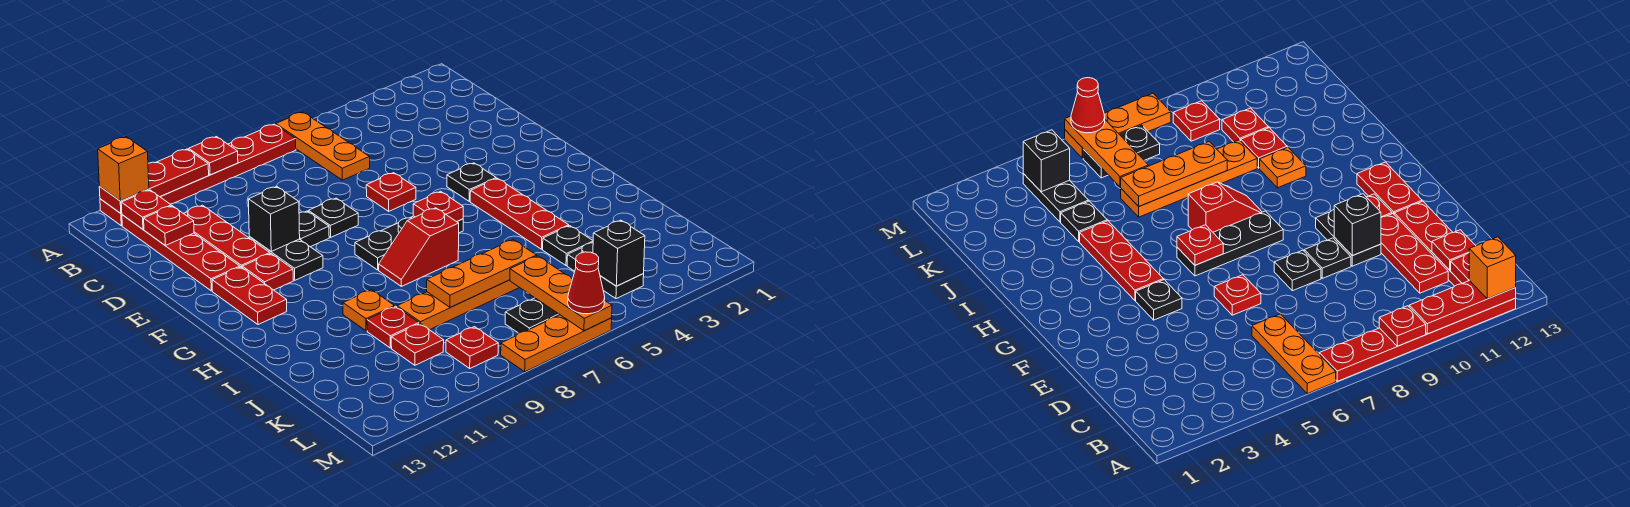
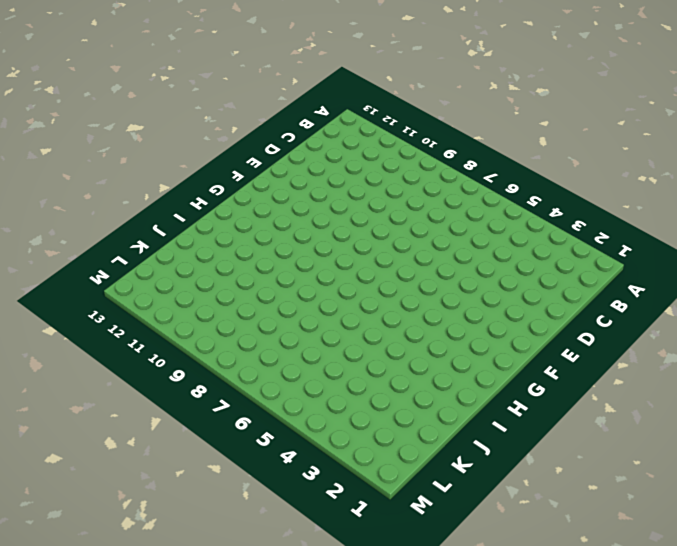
none -> orange 1x3 plate [276,112,370,180]
none -> red 1x6 plate [100,124,296,226]
none -> red 1x4 plate [122,215,240,291]
none -> red 1x3 plate [183,205,270,267]

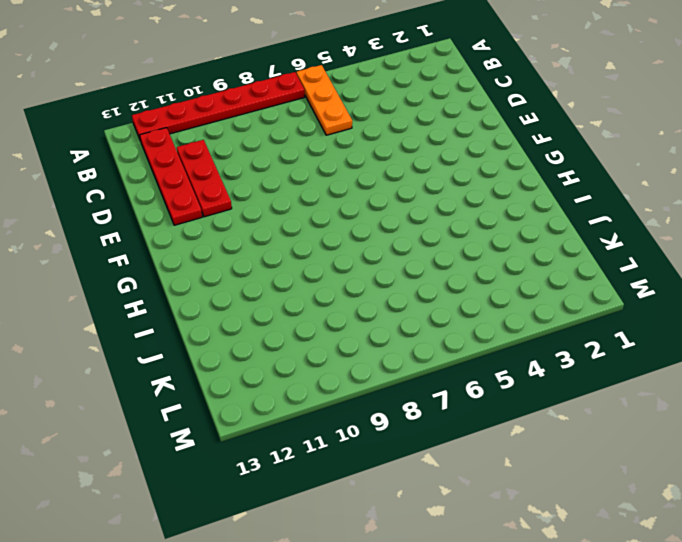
none -> red 1x1 plate [366,173,416,211]
none -> black 1x1 plate [308,198,358,237]
none -> black 1x1 plate [299,211,329,247]
none -> black 1x2 plate [249,237,323,280]

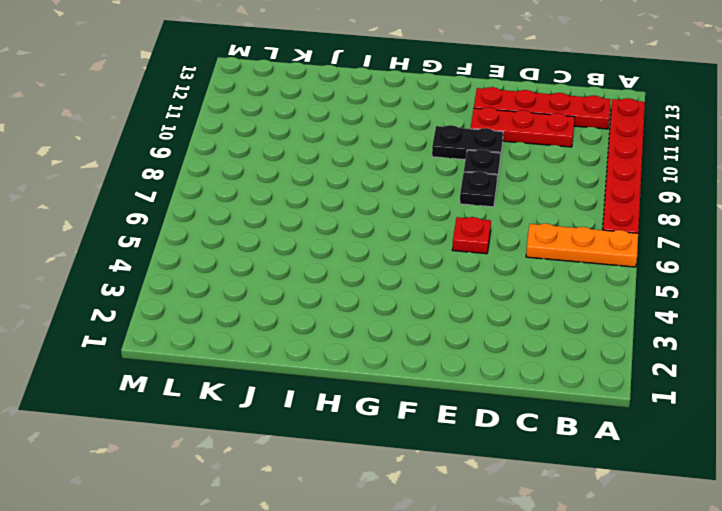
none -> black 1x1 plate [447,163,496,201]
none -> red 1x1 plate [242,254,293,290]
none -> red 1x2 plate [212,267,287,325]
none -> red 1x3 plate [470,178,569,249]

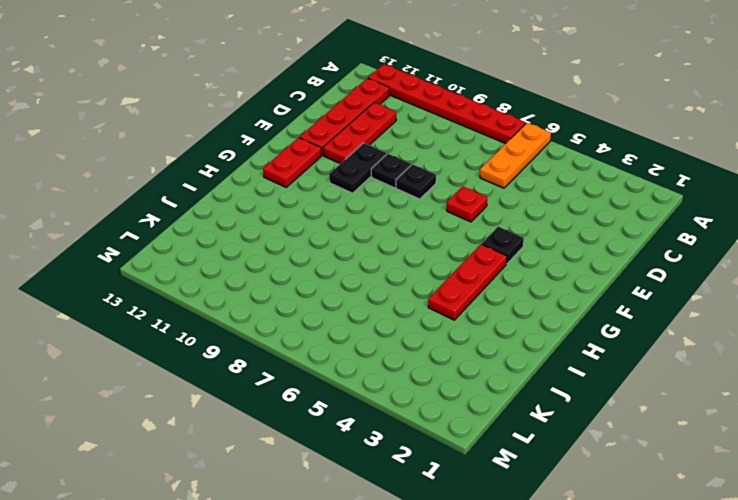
none -> red 1x1 plate [242,254,293,290]
none -> black 1x3 plate [355,216,463,270]
none -> red 1x2 slope [379,208,459,286]
none -> orange 1x1 plate [343,290,394,331]

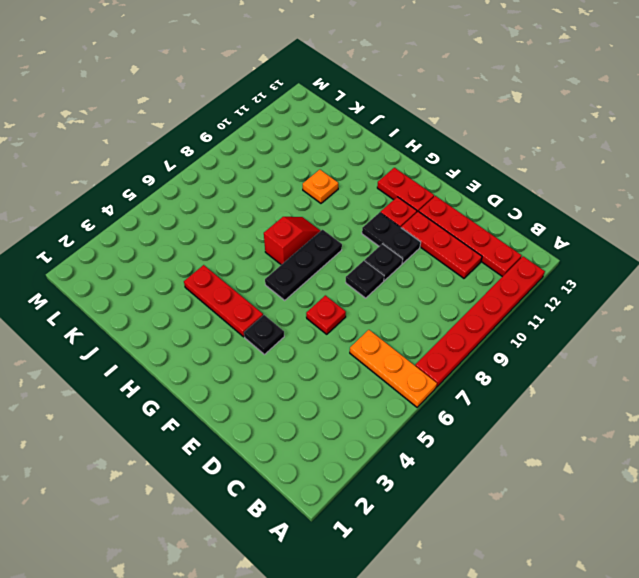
none -> black 1x1 plate [543,226,593,266]
none -> orange 1x4 plate [397,280,519,330]
none -> red 1x1 plate [367,306,419,348]
none -> black 1x2 plate [567,243,644,299]

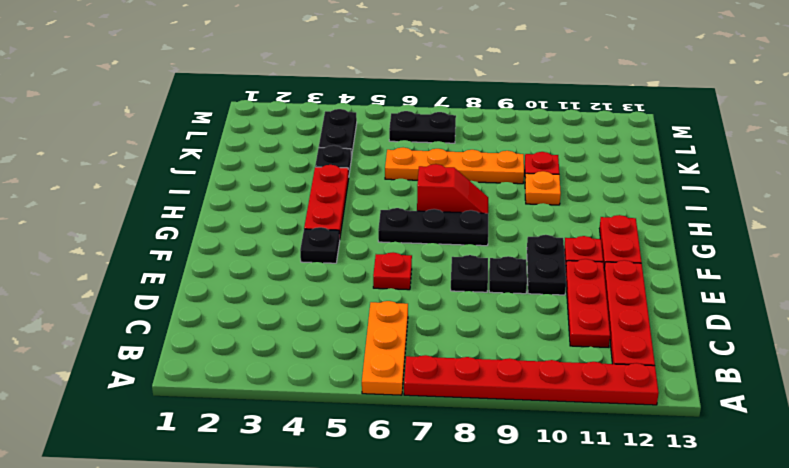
none -> red 1x1 plate [391,324,444,365]
none -> red 1x1 plate [446,327,498,368]
none -> orange 1x3 plate [501,315,612,372]
none -> red 1x1 plate [189,137,238,175]

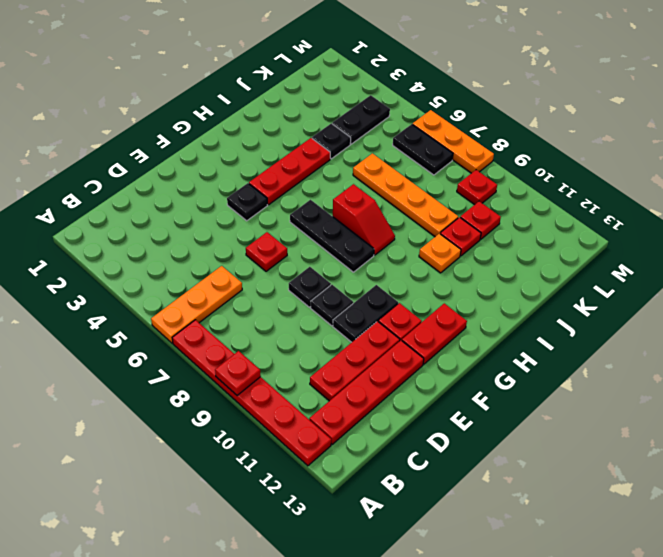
none -> red 1x3 plate [99,149,209,213]
none -> red 1x1 plate [121,190,171,229]
none -> red 1x1 plate [144,206,194,245]
none -> black 1x1 brick [248,187,300,251]

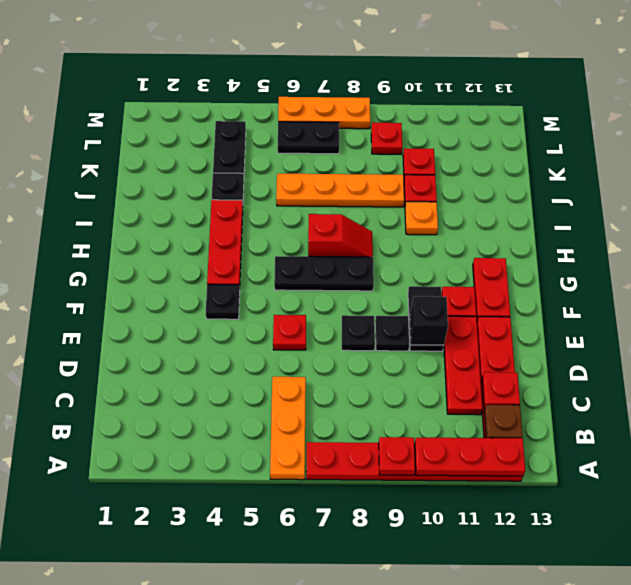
brown 1x1 plate [484,405,523,438] -> red 1x1 plate [121,190,171,229]
none -> red 1x1 plate [413,191,463,222]
none -> orange 1x3 plate [427,240,537,308]
none -> orange 1x3 plate [510,256,612,331]
none -> black 1x1 brick [593,220,645,286]

